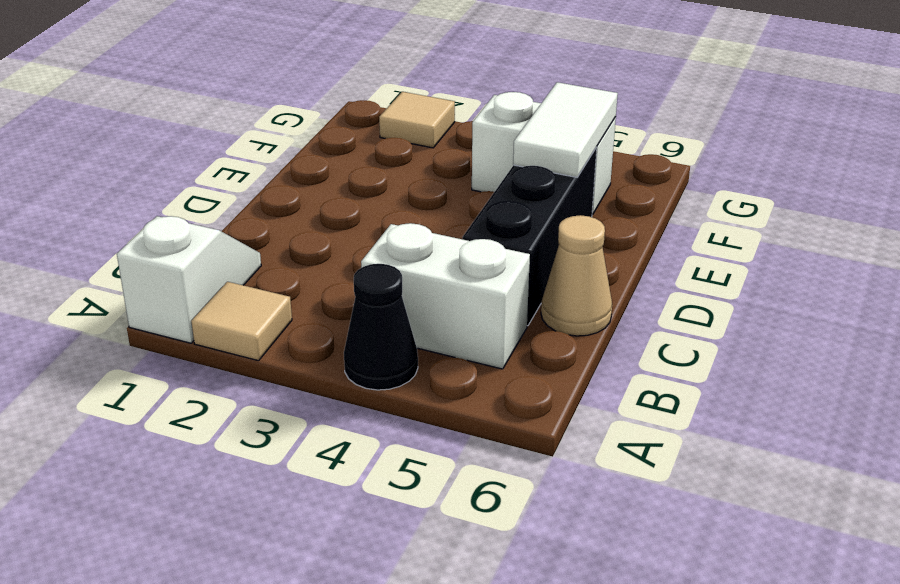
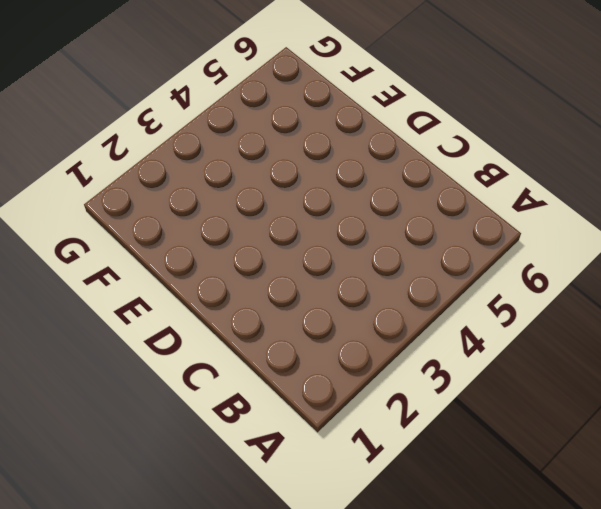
none -> white 1x2 slope [117,216,261,343]
none -> tan 1x1 tile [191,282,292,361]

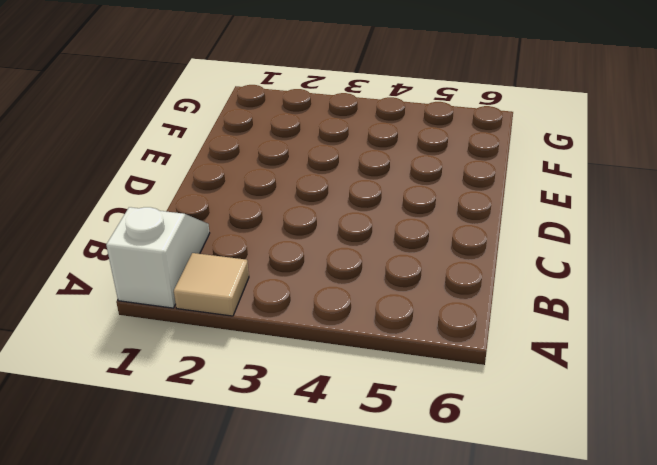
none -> black 1x1 cone [344,264,418,390]
none -> white 1x2 brick [361,223,530,369]

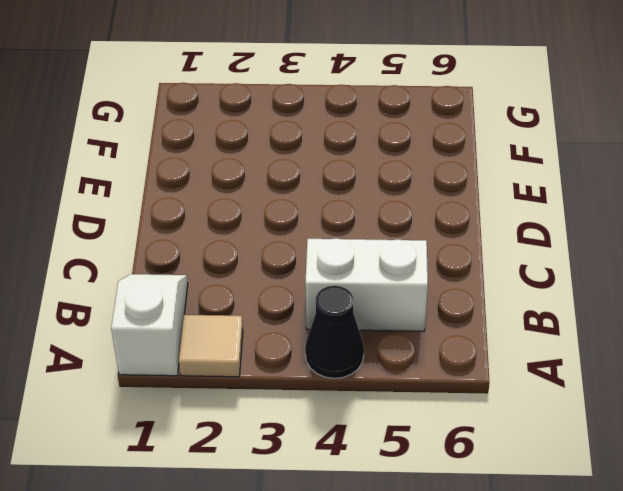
none -> black 1x3 brick [462,147,597,326]
none -> tan 1x1 cone [541,215,612,336]

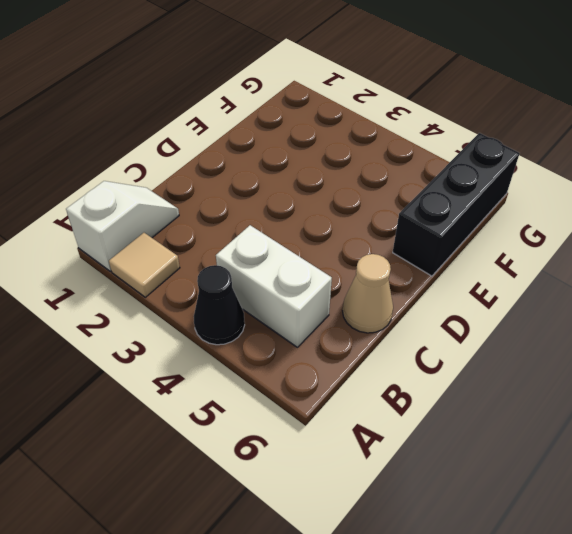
black 1x3 brick [393,133,519,276] -> black 1x3 brick moved to [462,147,597,326]
none -> white 1x2 brick [472,92,616,215]
none -> tan 1x1 tile [379,92,455,148]

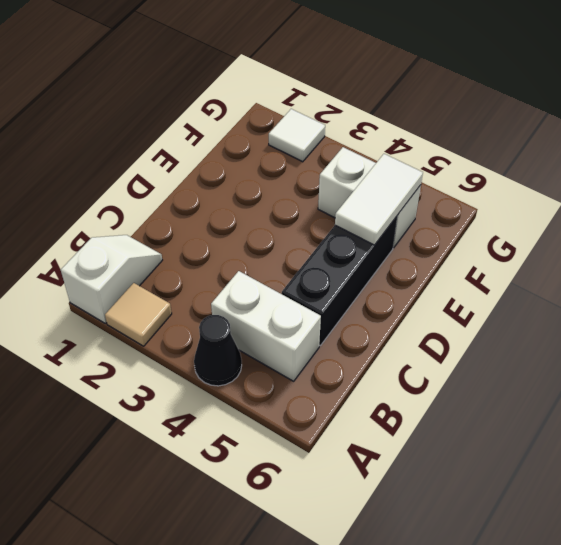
white 1x1 tile [269,109,325,162] -> tan 1x1 tile [379,92,455,148]
none -> tan 1x1 cone [541,215,612,336]

